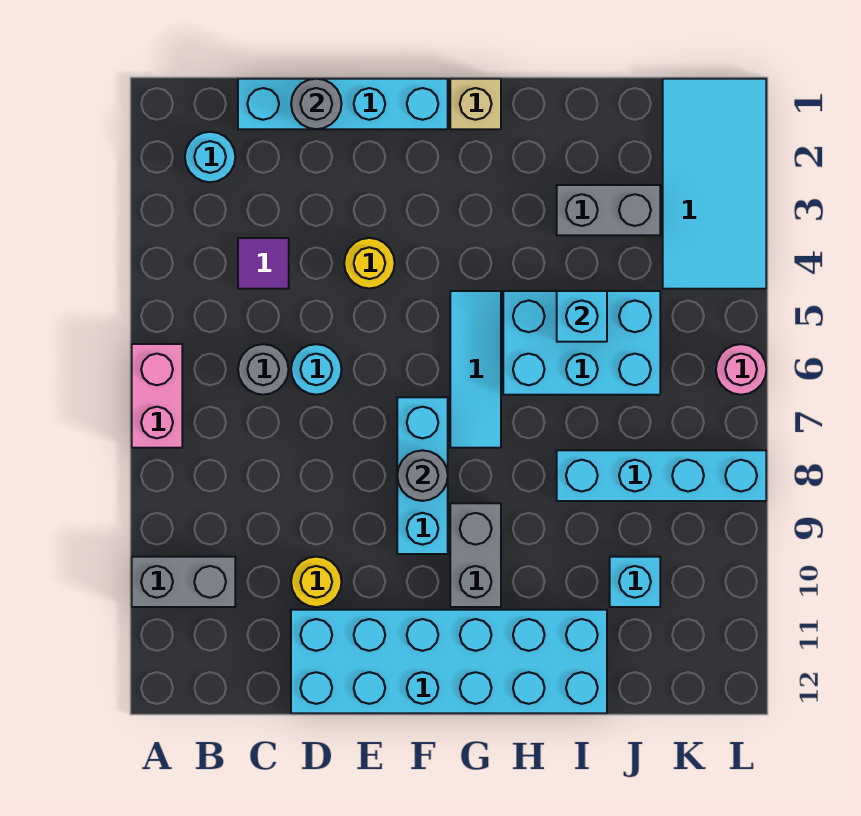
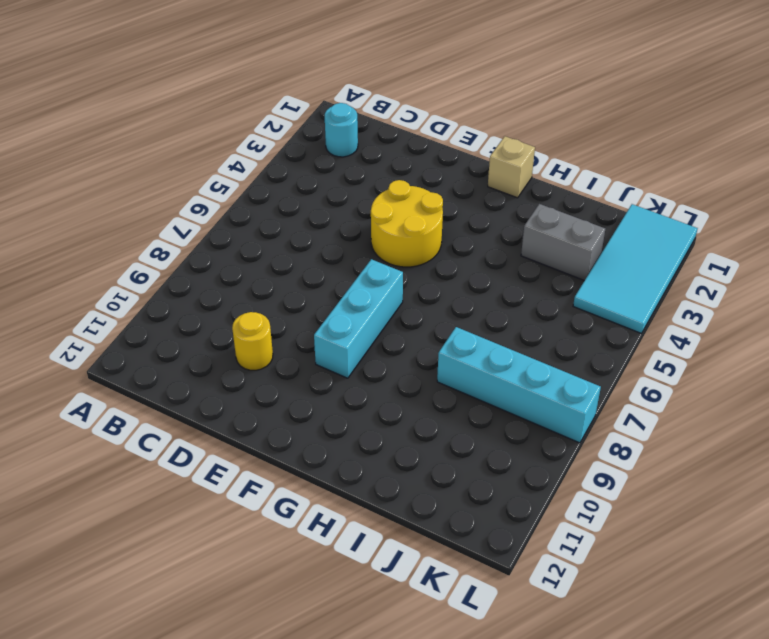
yellow 2x2 round brick [371,180,443,267] -> yellow 1x1 round brick [344,238,395,288]
none -> pink 1x2 brick [132,344,182,448]
none -> grey 1x2 brick [132,557,235,607]
none -> cyan 1x4 brick [238,79,448,129]

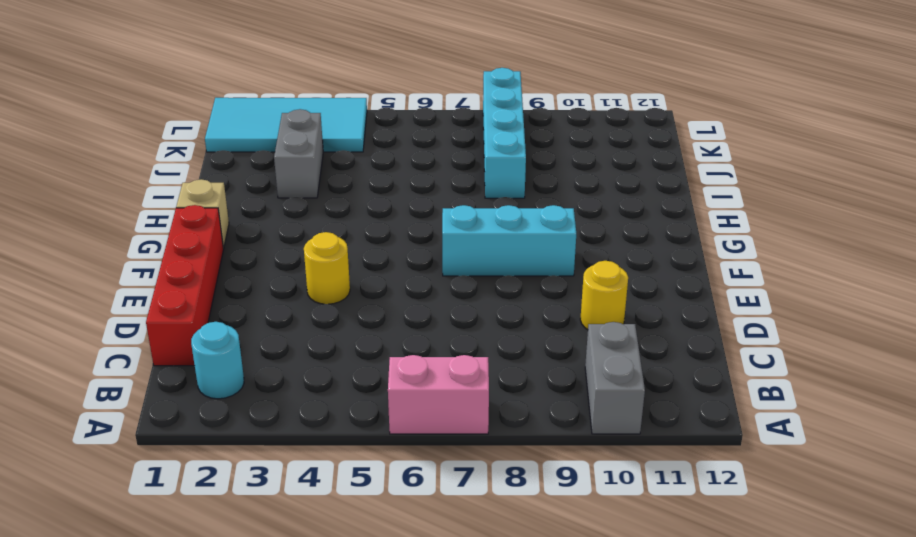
red 1x4 brick [146,205,224,366] -> cyan 1x4 brick [238,79,448,129]
none -> purple 1x1 tile [238,238,289,289]
none -> grey 1x1 round brick [238,344,288,395]
none -> cyan 1x1 round brick [291,344,342,395]

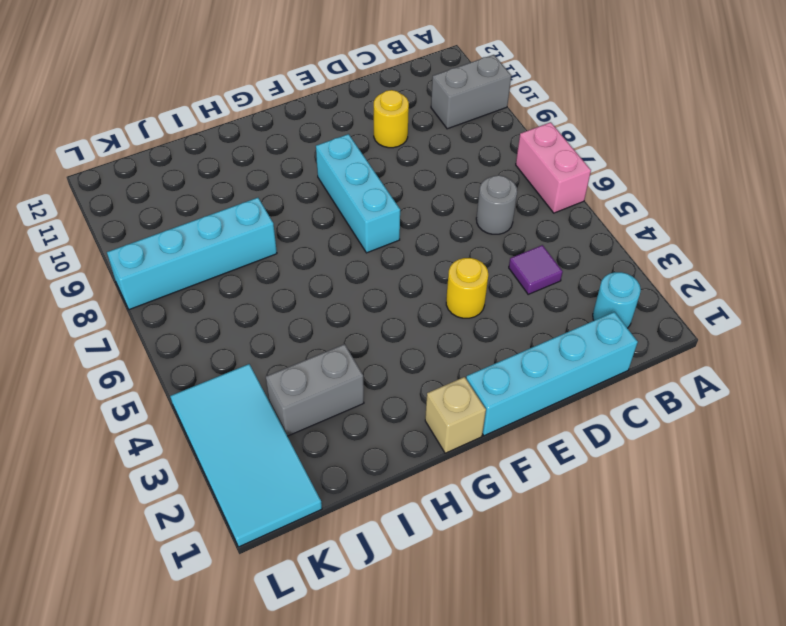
none -> cyan 1x1 round brick [291,344,342,395]
none -> cyan 2x6 brick [291,610,607,713]
none -> cyan 1x3 tile [450,291,501,448]

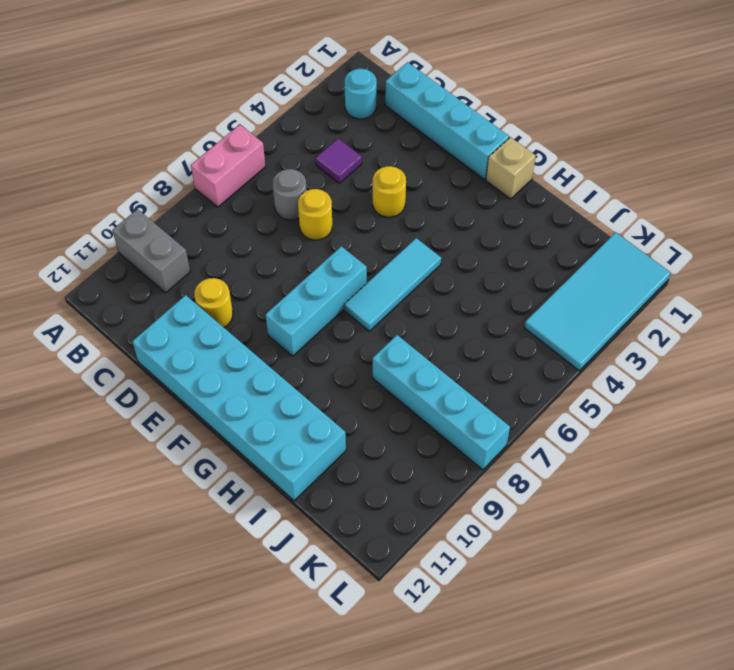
yellow 1x1 round brick [298,189,332,240] -> cyan 1x1 round brick [291,344,342,395]
none -> grey 1x2 brick [450,503,501,607]
none -> cyan 2x3 brick [503,291,660,395]
none -> grey 1x2 brick [557,185,660,235]

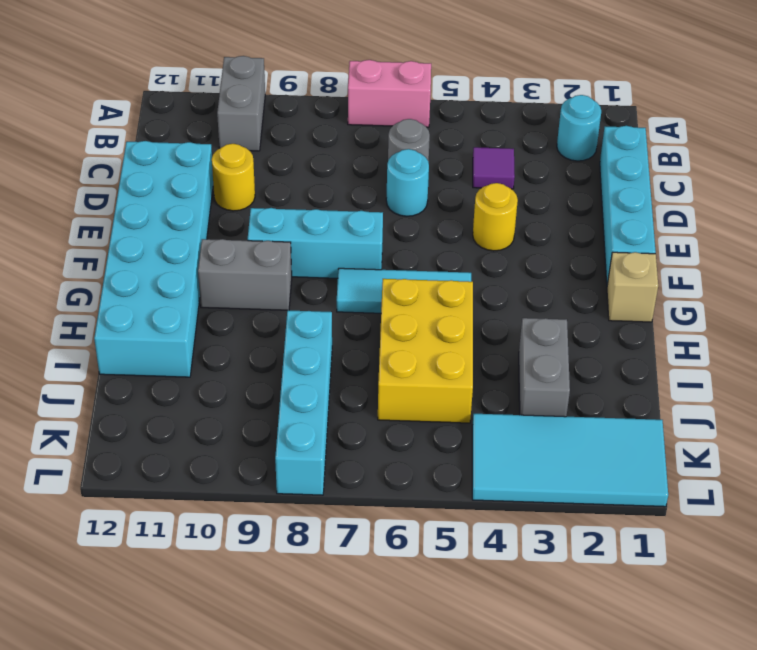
yellow 2x3 brick [378,279,473,423] -> cyan 2x3 brick [503,291,660,395]
none -> cyan 1x1 brick [610,557,660,607]
none -> pink 1x1 round brick [716,344,766,395]
none -> grey 1x1 round brick [291,79,342,129]

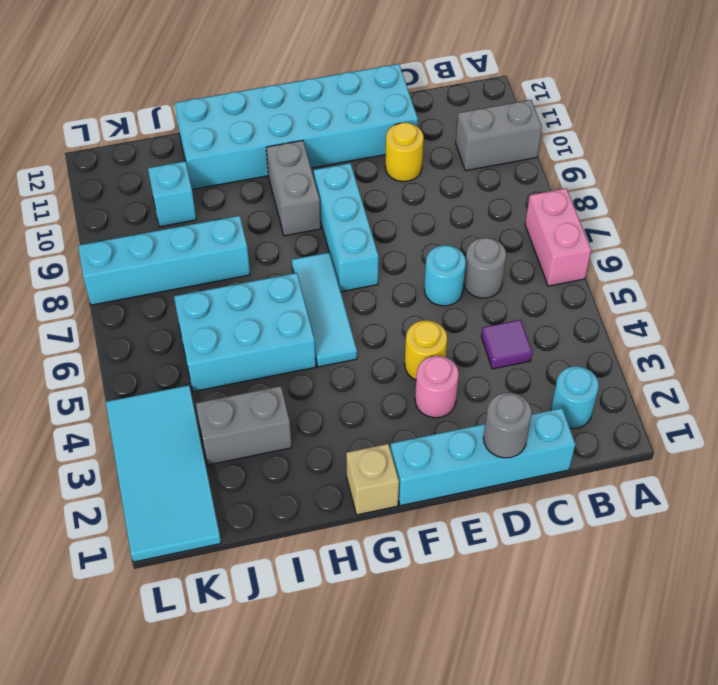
pink 1x1 round brick [415,356,459,418] -> pink 1x1 round brick moved to [716,344,766,395]
none -> grey 1x1 round brick [397,450,448,501]
none -> cyan 1x1 brick [557,291,607,342]

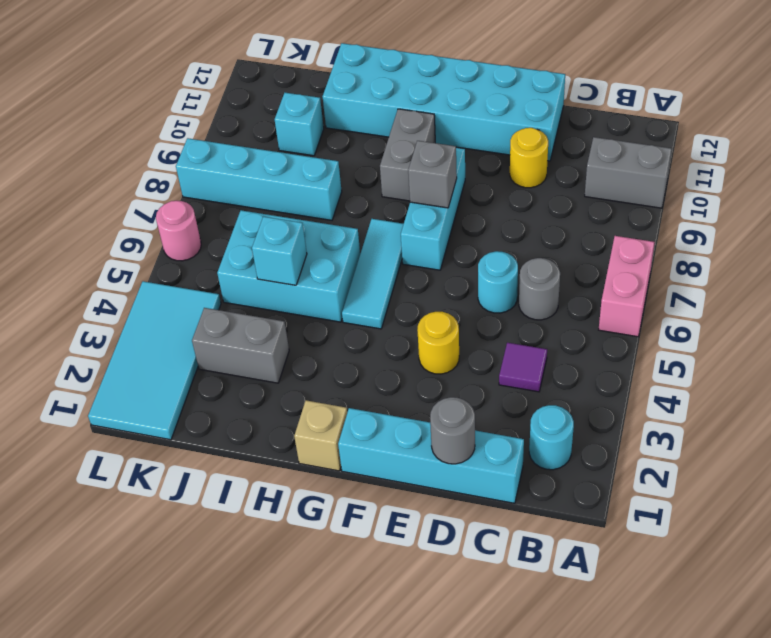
grey 1x1 brick [408,141,457,208] -> grey 1x1 round brick [397,450,448,501]

